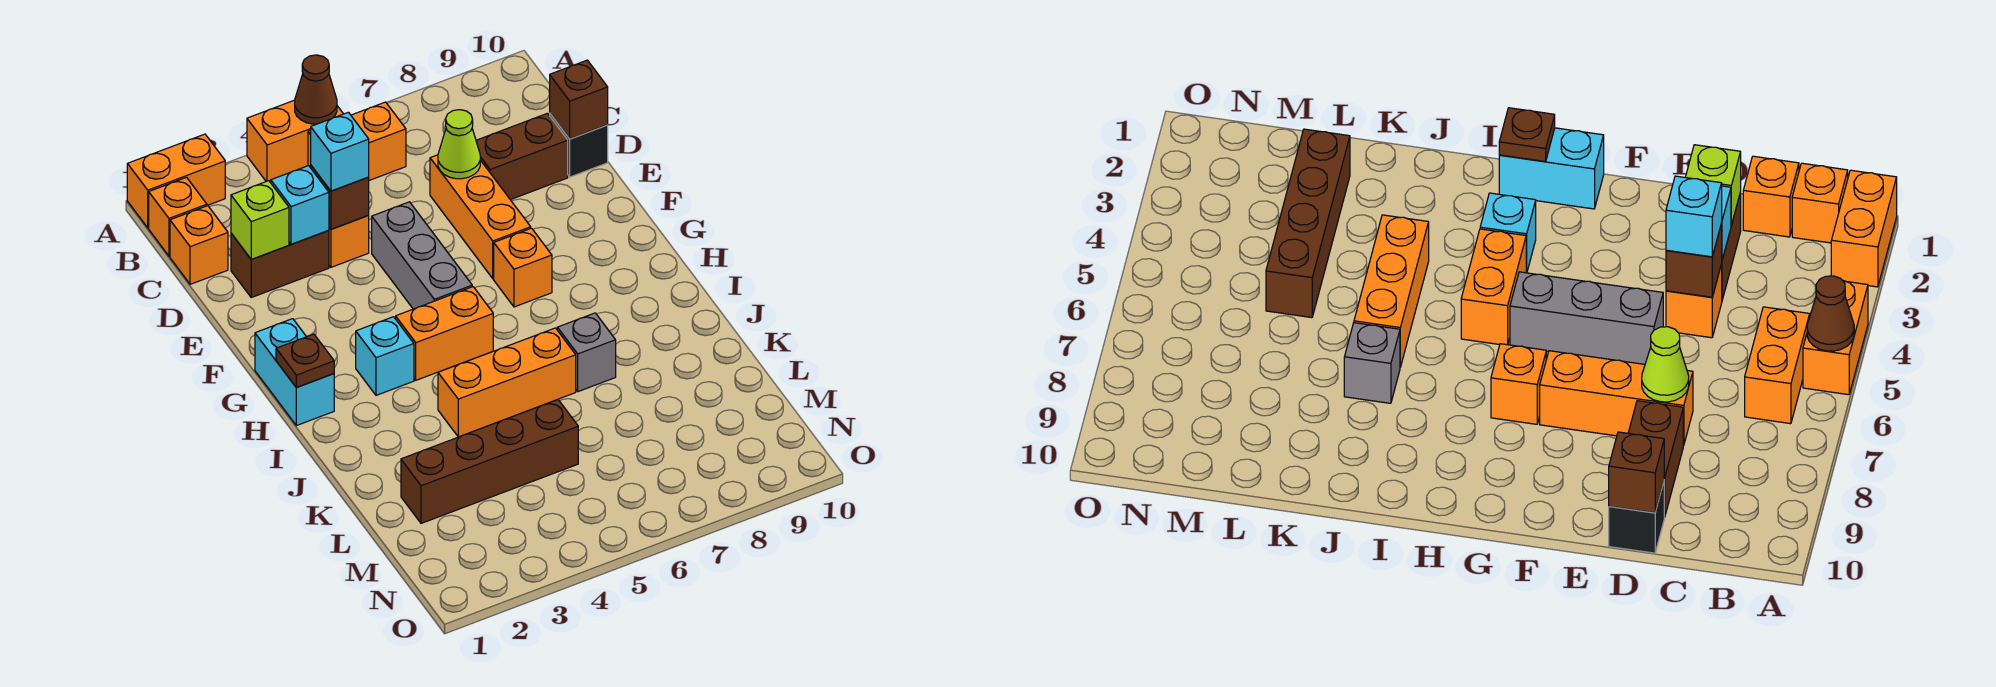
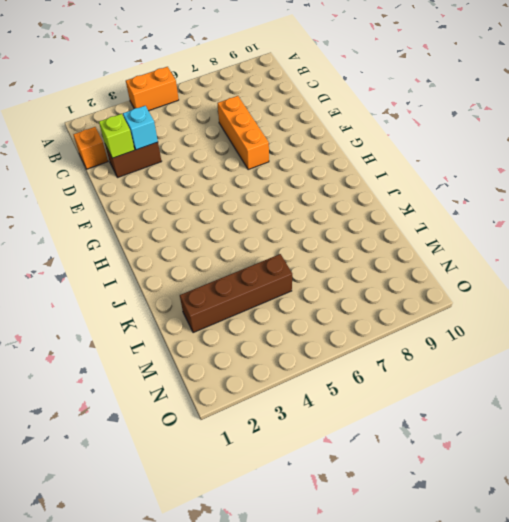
none -> orange 1x2 brick [127,134,225,228]
none -> orange 1x1 brick [149,177,207,256]
none -> orange 1x2 brick [308,102,406,180]

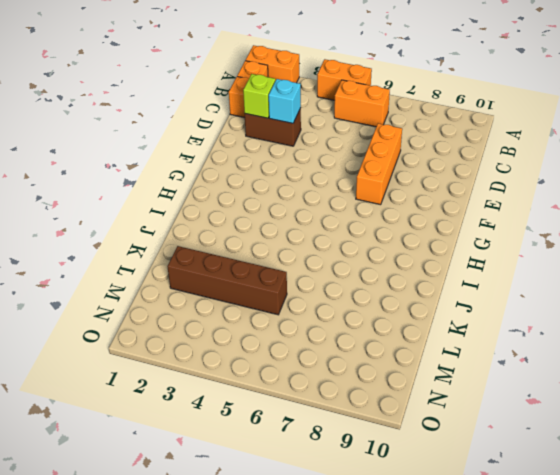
none -> orange 1x1 brick [329,216,369,267]
none -> brown 1x2 brick [476,113,568,200]
none -> black 1x1 brick [550,114,608,177]

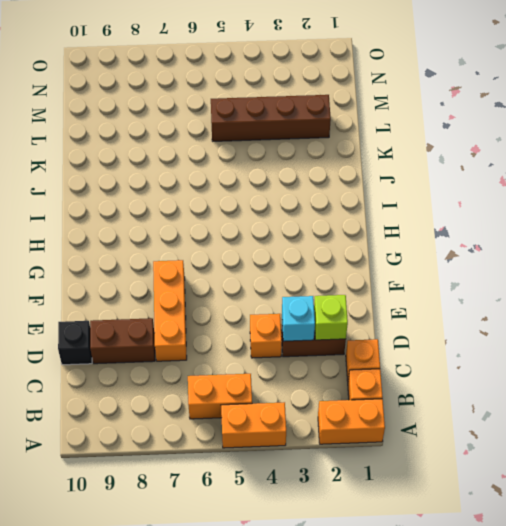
none -> grey 1x3 brick [372,202,472,309]
none -> cyan 1x2 brick [255,319,334,426]
none -> orange 1x1 brick [494,228,552,307]

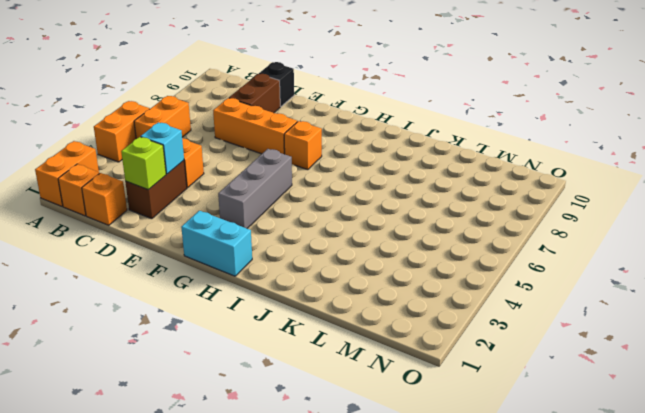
grey 1x3 brick [218,149,292,228] -> grey 1x3 brick turned to [372,202,472,309]
none -> cyan 1x1 brick [356,317,414,395]
none -> orange 1x2 brick [396,287,493,380]
none -> orange 1x3 brick [438,328,576,437]

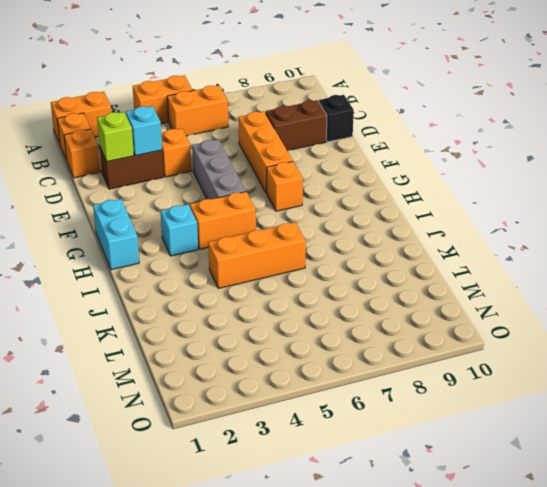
none -> grey 1x1 brick [557,313,616,392]
none -> brown 1x4 brick [401,400,578,523]
none -> brown 1x1 cone [295,55,337,124]

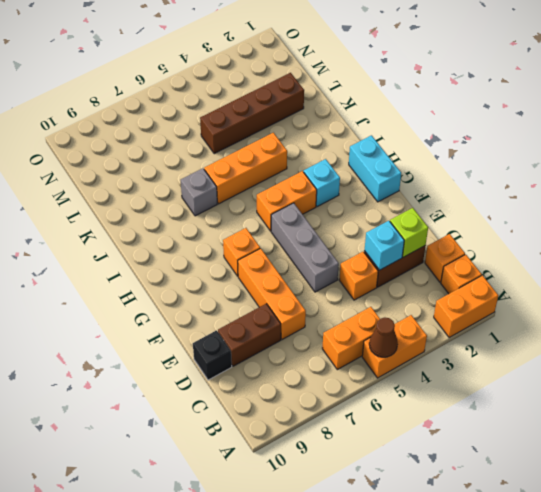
none -> brown 1x1 brick [311,166,369,229]
none -> lime 1x1 cone [438,110,480,179]
none -> brown 1x1 brick [550,60,608,139]

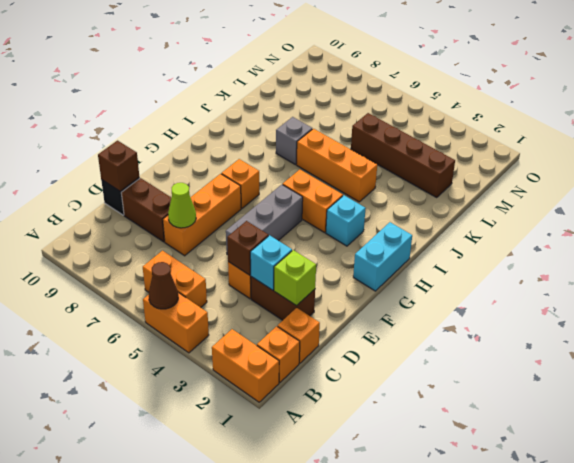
none -> brown 1x1 plate [276,334,334,387]
none -> cyan 1x1 brick [311,112,369,191]

